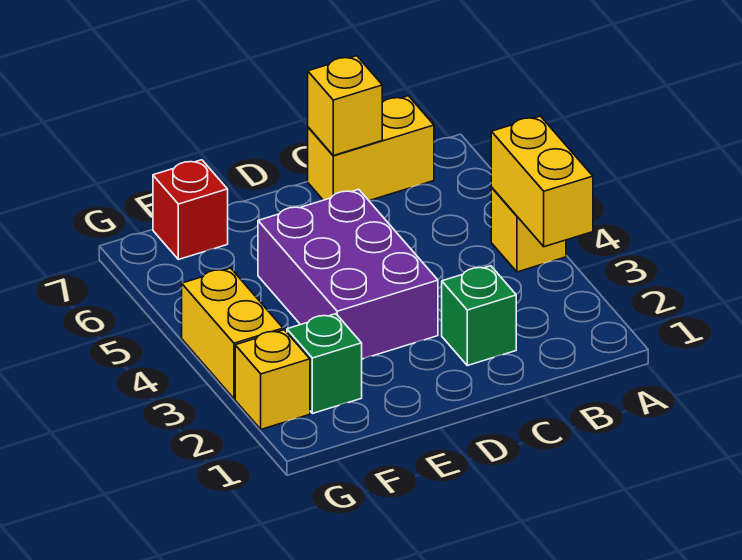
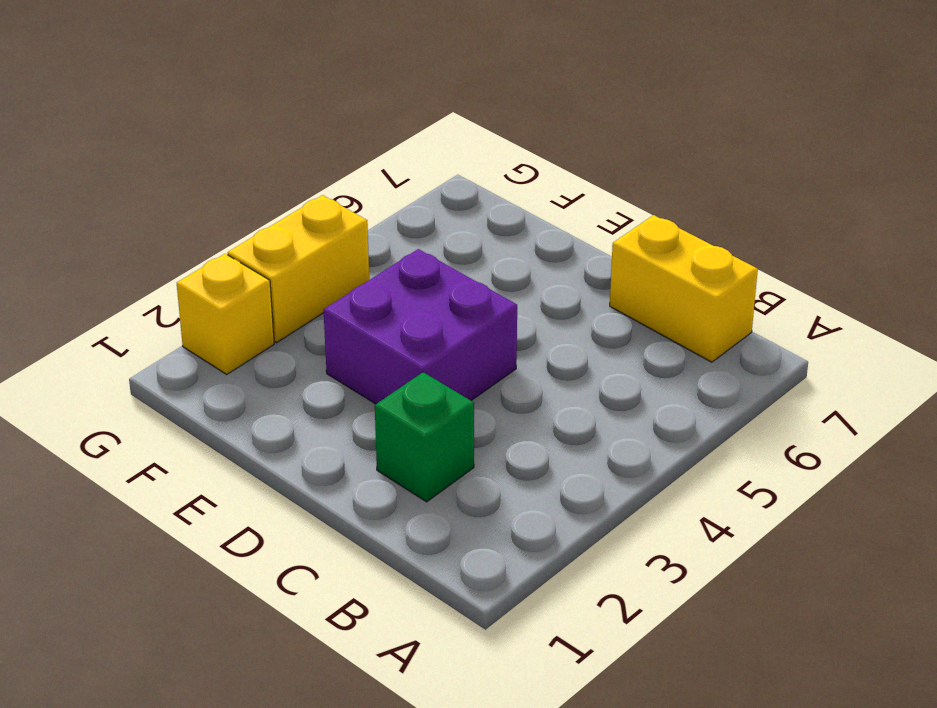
purple 2x2 brick [324,249,517,404] -> purple 2x3 brick [258,189,438,359]
none -> yellow 1x1 brick [491,188,566,272]
none -> green 1x1 brick [287,314,362,413]

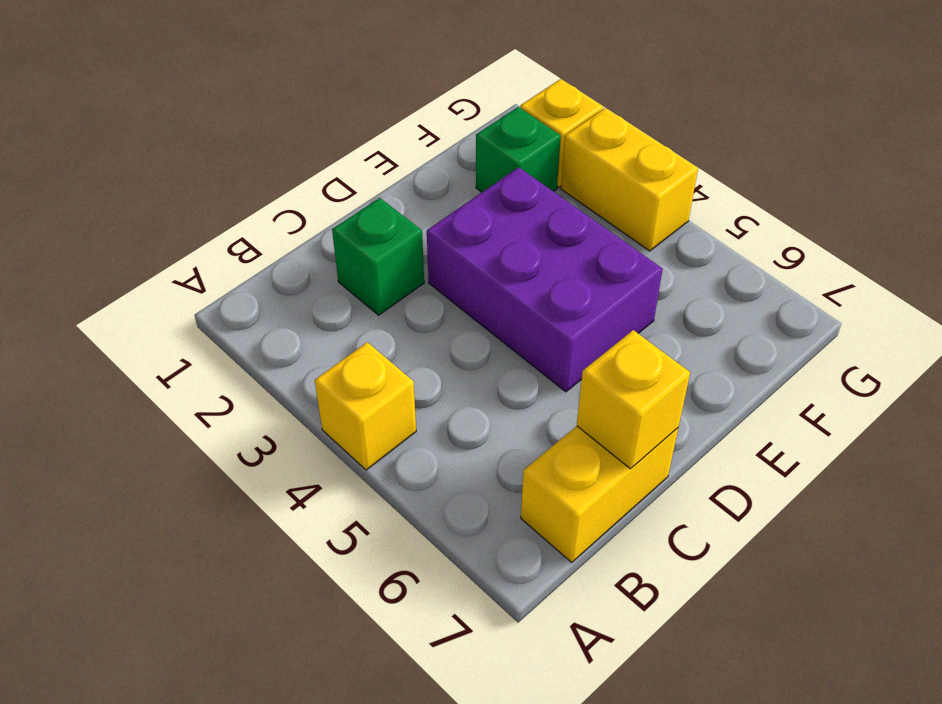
none -> red 1x1 brick [153,160,228,260]
none -> yellow 1x2 brick [491,116,593,247]

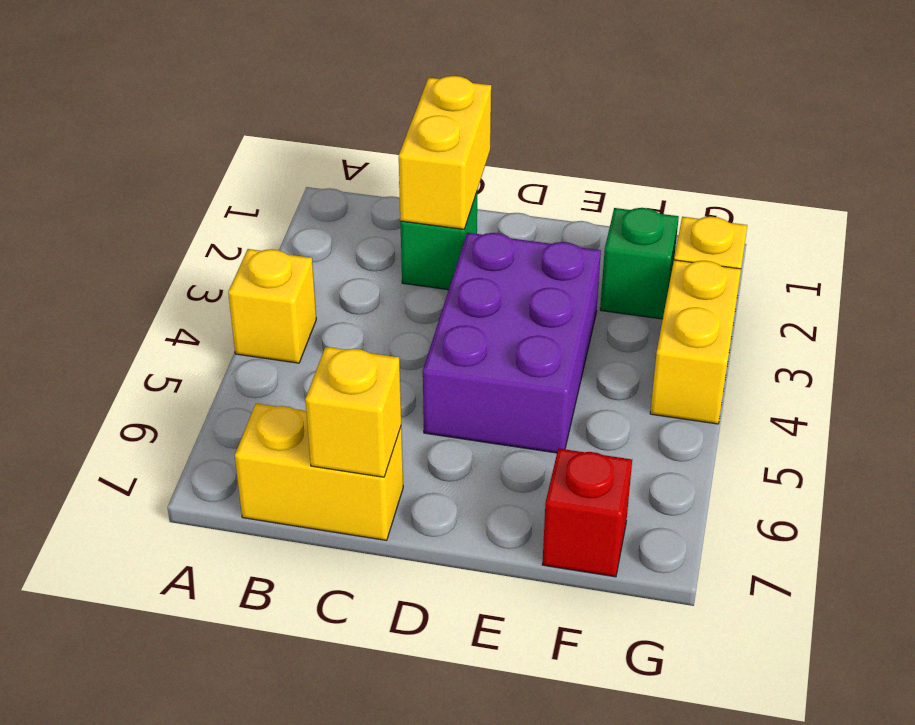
yellow 1x2 brick [399,76,491,229] -> yellow 1x2 brick moved to [491,116,593,247]

